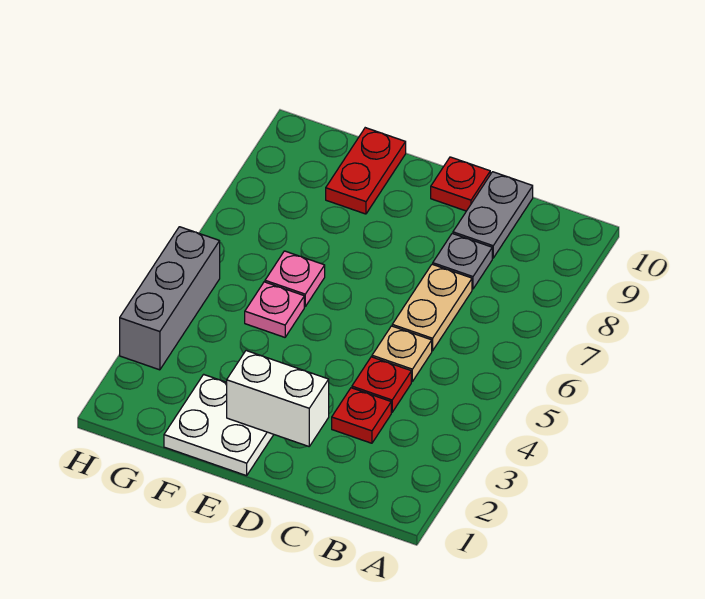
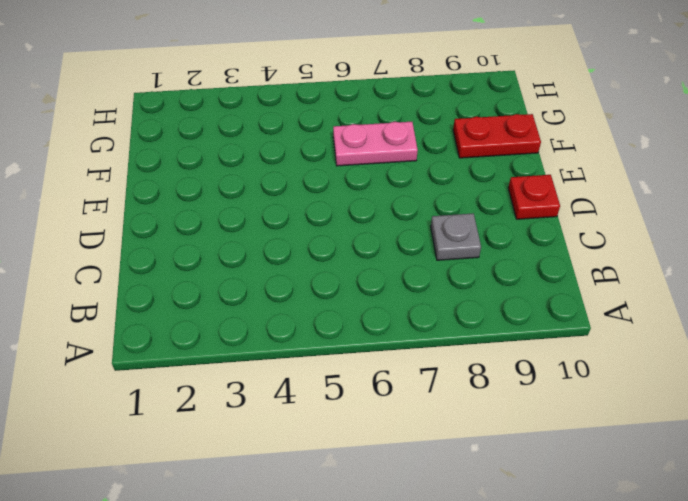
pink 1x2 plate [333,122,418,166] -> pink 1x1 plate [265,251,325,306]
none -> red 1x1 plate [332,388,391,443]
none -> red 1x1 plate [352,357,411,412]
none -> tan 1x1 plate [372,326,432,381]

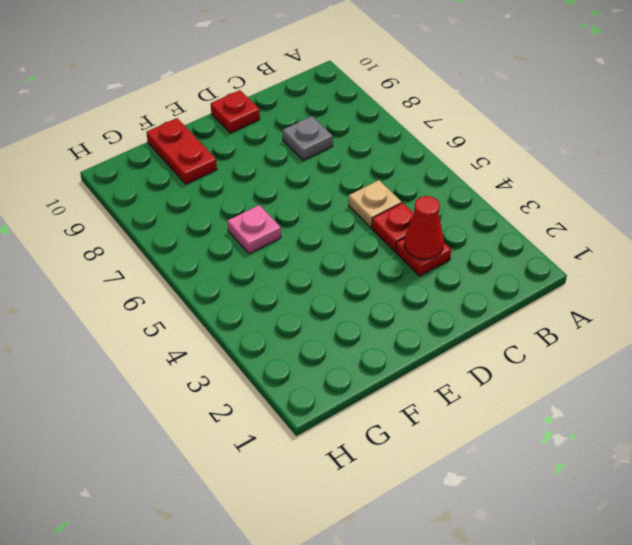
red 1x1 cone [404,196,444,260] -> none
none -> tan 1x2 plate [392,264,472,351]
none -> grey 1x2 plate [453,172,533,258]
none -> white 2x2 plate [164,374,274,476]

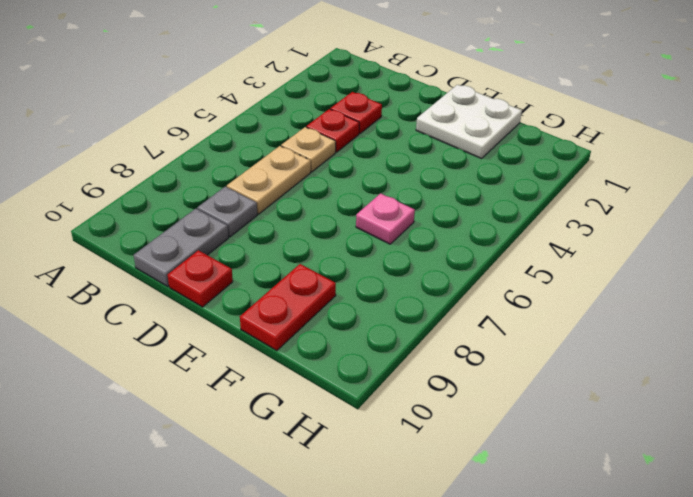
none -> pink 1x1 plate [245,282,304,337]
none -> grey 1x3 brick [120,227,220,370]
none -> white 1x2 brick [227,351,329,446]

